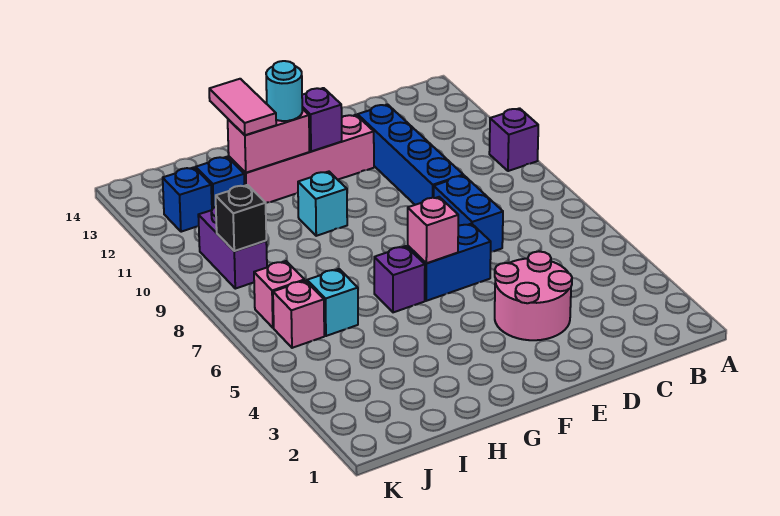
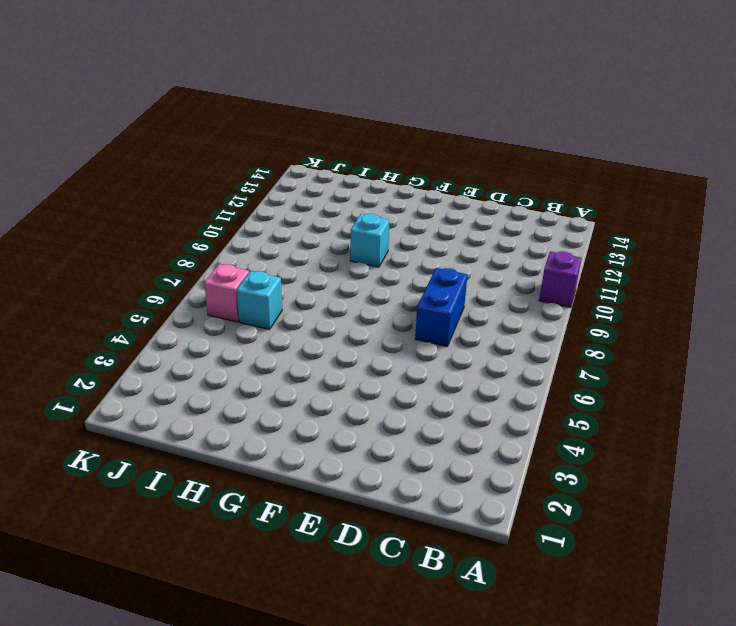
none -> pink 2x2 round brick [495,252,572,340]
none -> blue 1x4 brick [358,105,463,205]
none -> blue 1x2 brick [408,224,491,301]

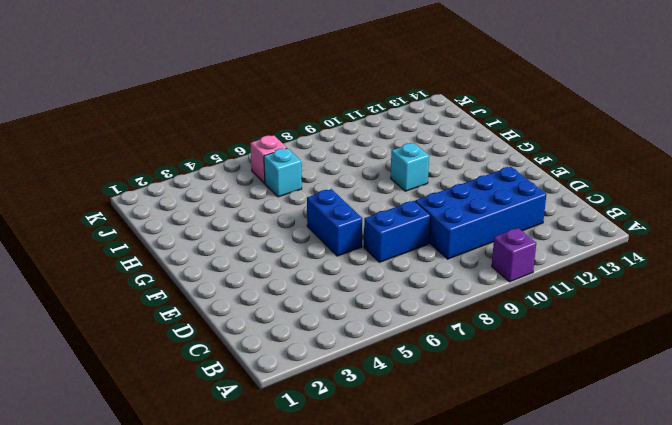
blue 2x4 brick [415,167,546,259] -> blue 1x4 brick [358,105,463,205]
none -> pink 2x2 round brick [495,252,572,340]
none -> pink 1x4 brick [229,115,374,203]
none -> purple 1x1 brick [374,246,425,312]

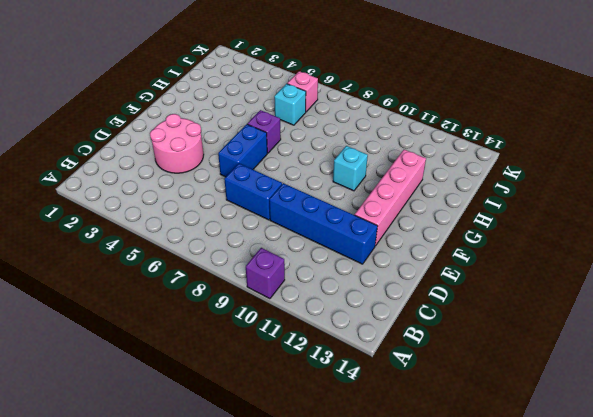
none -> blue 1x1 brick [196,157,245,209]
none -> pink 1x1 brick [254,261,304,328]
none -> purple 1x2 brick [198,207,267,289]

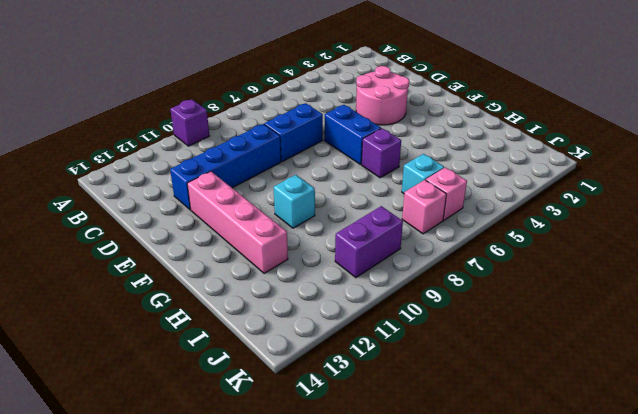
none -> blue 1x1 brick [196,157,245,209]
none -> blue 1x1 brick [163,167,212,232]
none -> pink 1x1 brick [408,197,458,263]

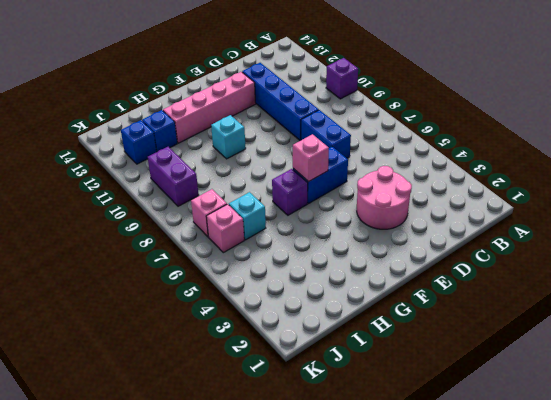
none -> purple 1x1 brick [302,88,342,152]
none -> pink 1x2 brick [228,109,310,173]
none -> black 1x1 brick [216,185,266,251]

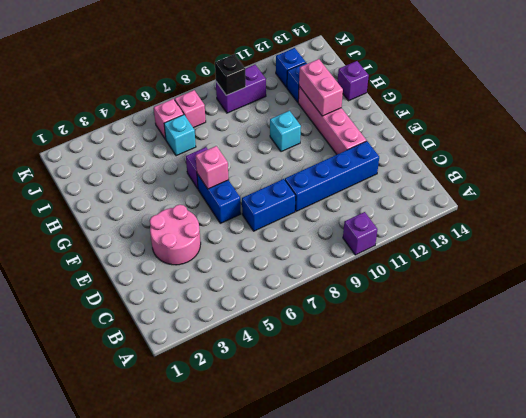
purple 1x1 brick [338,61,369,101] -> purple 1x1 brick moved to [302,88,342,152]
none -> cyan 1x1 round brick [266,61,302,121]
none -> pink 1x2 tile [209,79,276,135]

